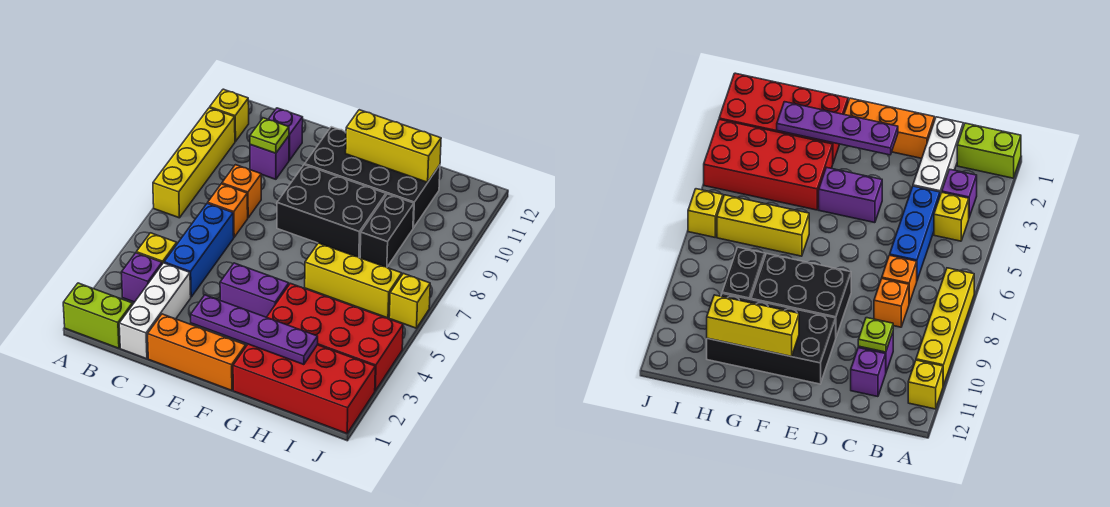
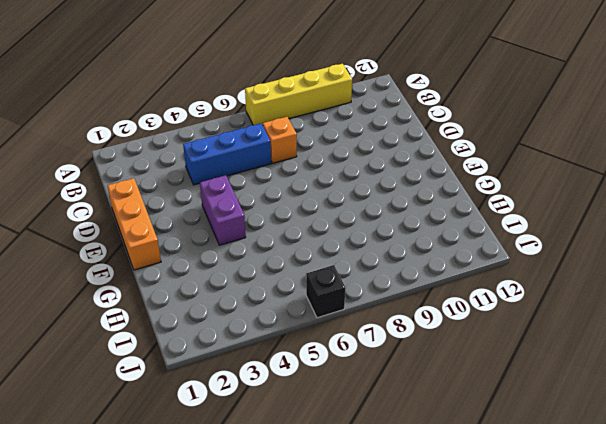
black 1x1 brick [306,265,345,318] -> yellow 1x1 brick [389,273,430,328]
none -> lime 1x2 brick [63,283,132,348]
none -> yellow 1x1 brick [210,89,249,142]
none -> purple 1x1 brick [121,253,162,302]

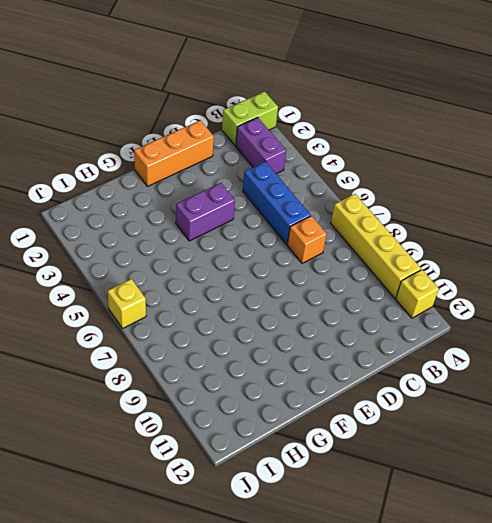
purple 1x2 brick [236,117,286,174] -> purple 1x1 brick [121,253,162,302]
none -> yellow 1x1 brick [136,233,177,264]
none -> white 1x3 brick [119,263,191,359]
none -> orange 1x1 brick [222,165,261,218]

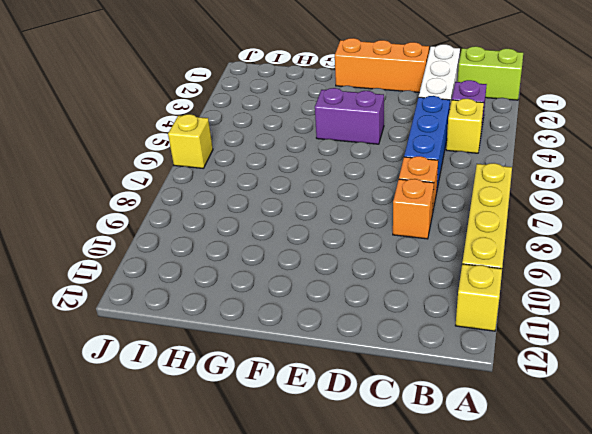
none -> purple 1x1 brick [250,136,289,179]
none -> purple 1x1 brick [268,108,303,161]
none -> black 2x3 brick [277,165,386,257]

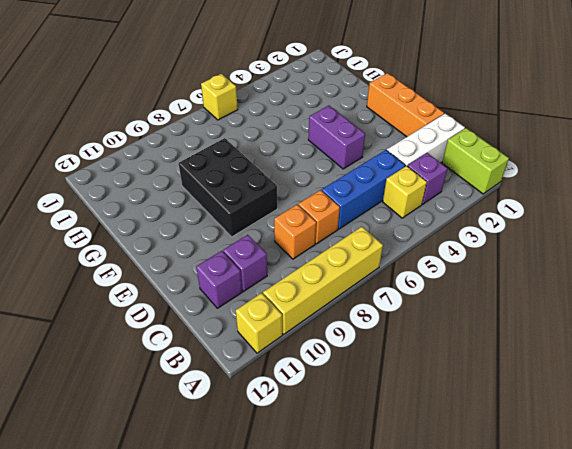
none -> black 2x4 brick [305,127,440,228]
none -> red 2x4 brick [233,344,375,433]
none -> red 2x4 brick [267,283,403,391]

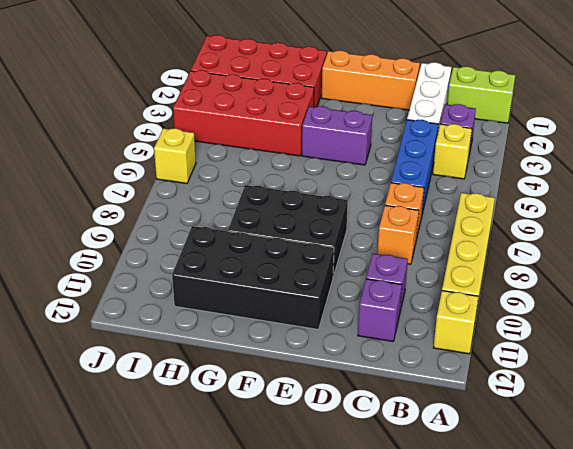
none -> yellow 1x3 brick [305,243,402,318]
none -> black 1x2 brick [360,194,414,267]
none -> lime 1x1 plate [250,118,289,153]

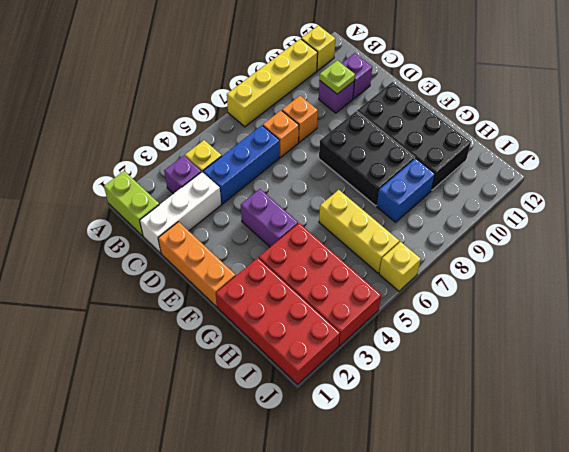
blue 1x2 brick [377,158,435,222] -> black 1x2 brick [360,194,414,267]
none -> purple 1x4 plate [191,295,318,365]
none -> yellow 1x3 brick [346,110,441,182]

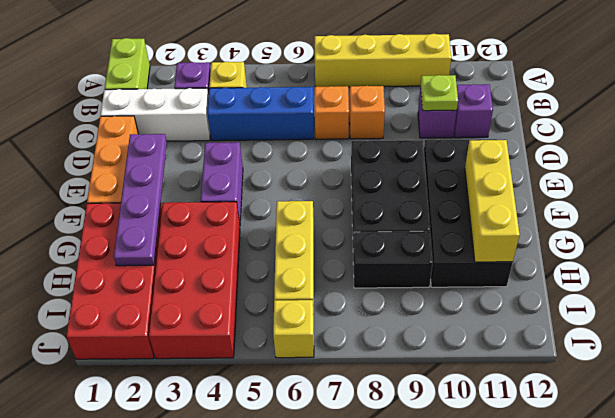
none -> yellow 1x1 brick [210,89,249,142]

